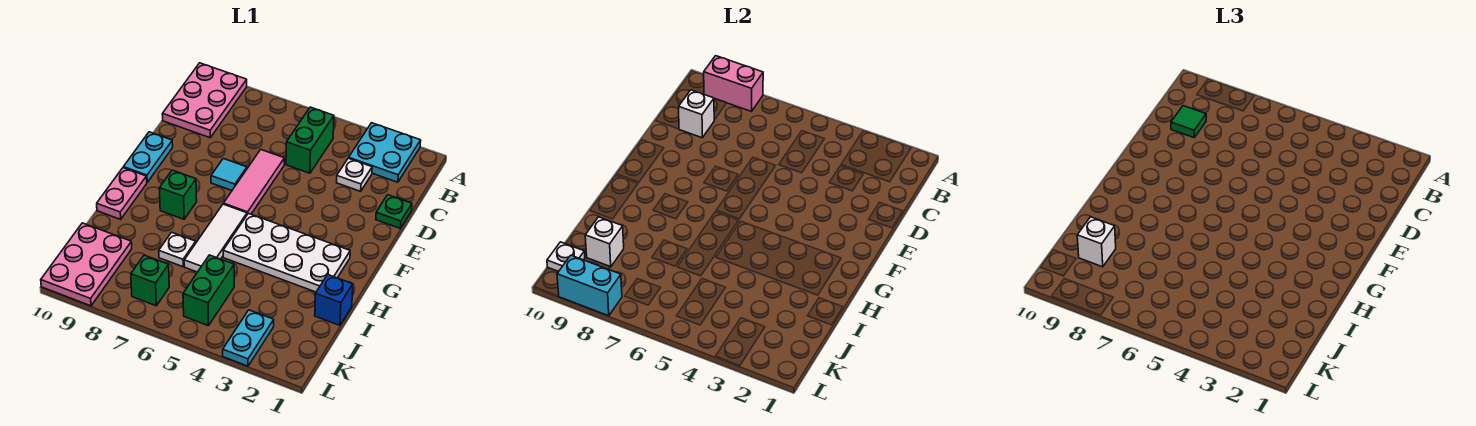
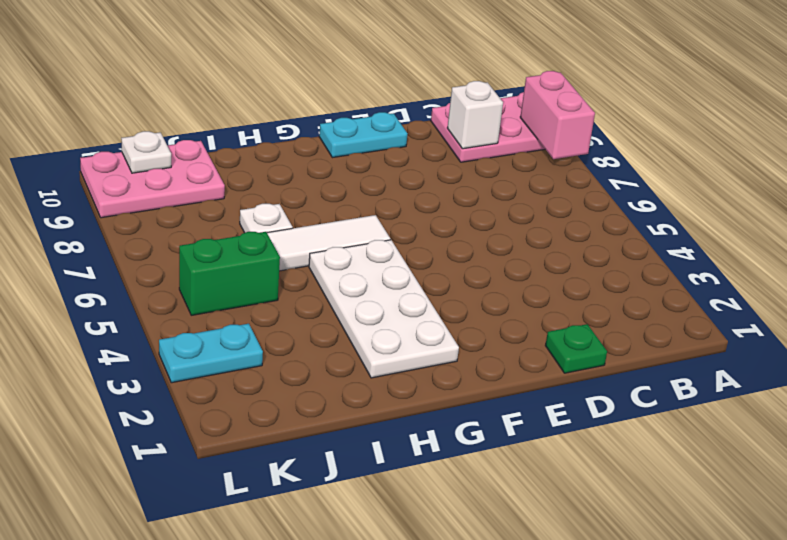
none -> cyan 2x2 plate [349,123,421,182]
none -> green 1x2 brick [286,107,334,173]
none -> white 1x1 plate [337,158,372,191]

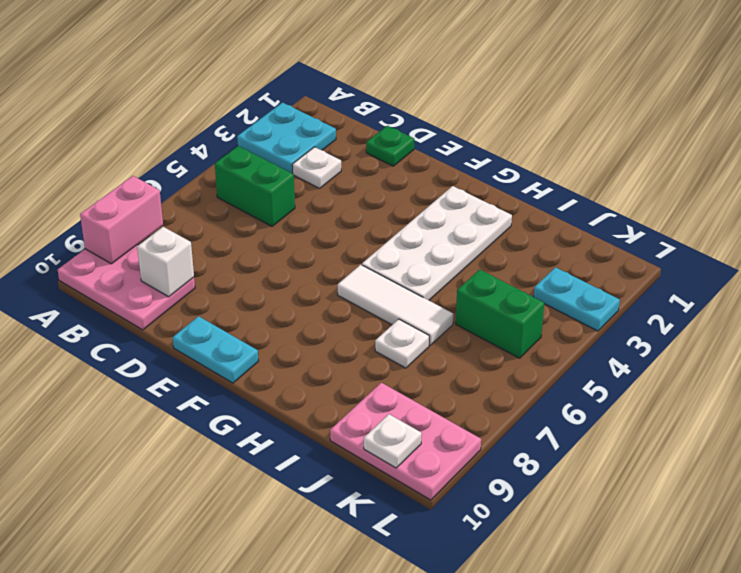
none -> pink 1x3 tile [223,150,284,214]
none -> cyan 1x1 tile [211,159,247,190]
none -> green 1x1 brick [160,170,197,219]

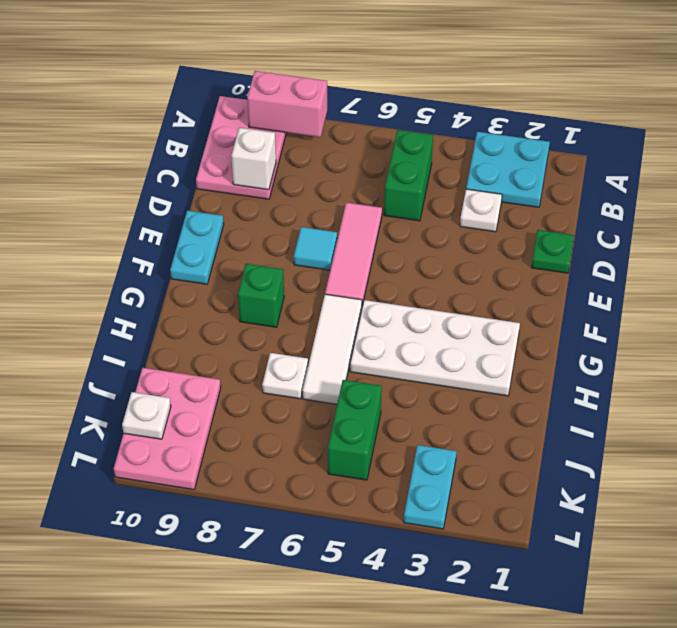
none -> pink 1x2 plate [97,168,147,219]
none -> blue 1x1 brick [315,275,353,325]
none -> green 1x1 brick [131,255,169,306]

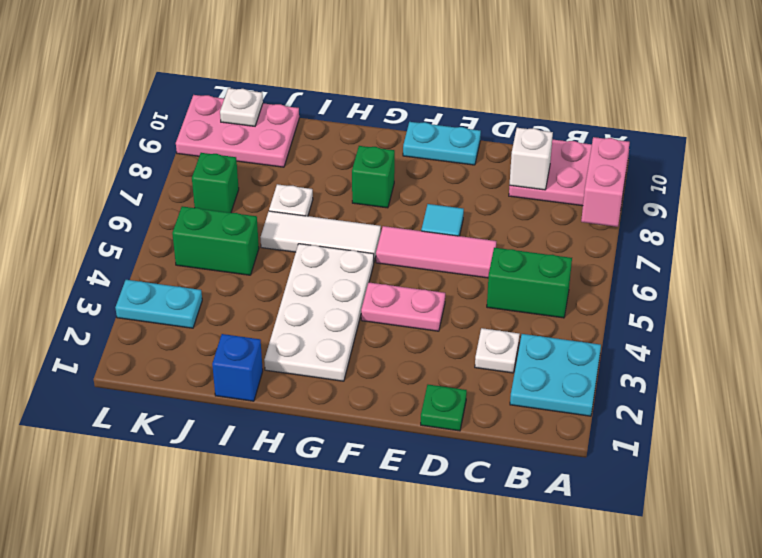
pink 1x2 plate [361,283,445,331] -> pink 1x2 plate moved to [97,168,147,219]
none -> white 1x1 brick [585,217,624,267]
none -> cyan 1x2 brick [557,255,622,316]
none -> green 1x1 tile [1171,106,1206,138]

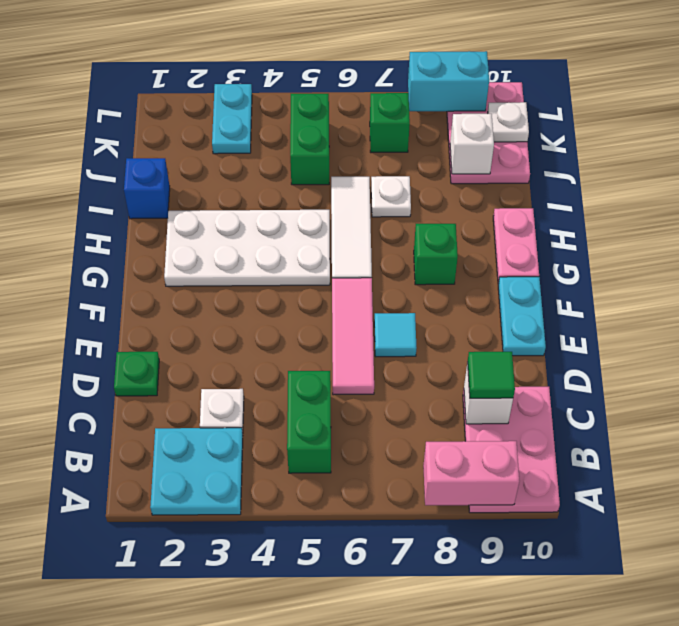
none -> white 1x1 brick [1077,217,1116,267]

